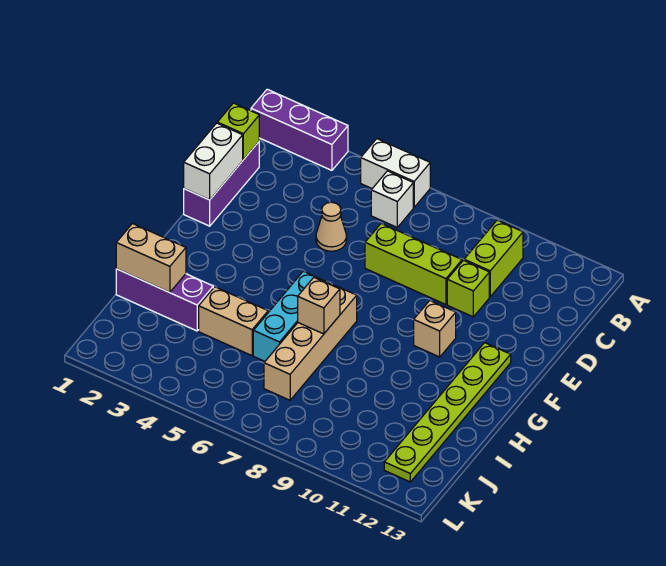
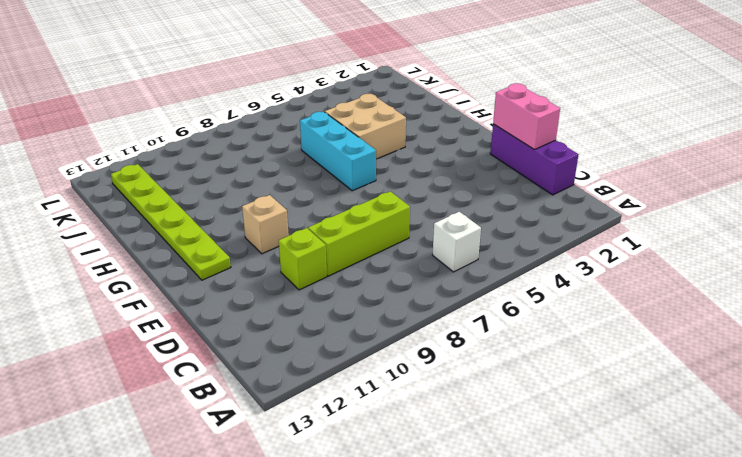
pink 1x2 brick [493,83,560,150] -> white 1x2 brick [184,123,243,200]
tan 2x2 brick [325,94,406,159] -> tan 1x2 brick [199,287,268,356]
none -> purple 1x3 brick [251,89,348,170]
none -> white 1x2 brick [361,139,430,207]
none -> lime 1x2 brick [464,220,523,297]

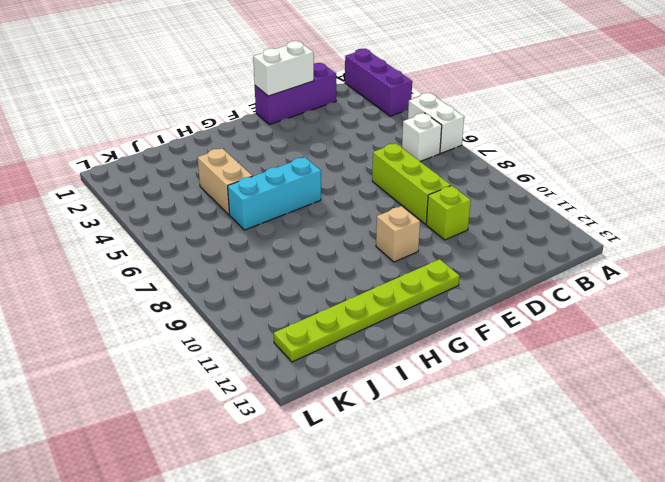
none -> lime 1x2 brick [464,220,523,297]
none -> tan 1x1 cone [316,202,347,251]
none -> tan 1x4 brick [264,284,357,400]

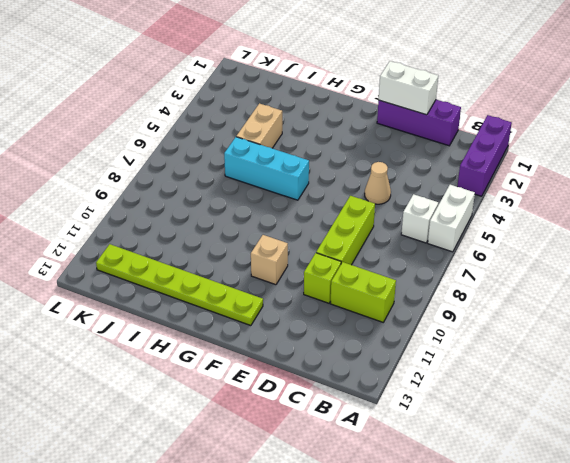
none -> tan 1x4 brick [264,284,357,400]
none -> purple 1x3 brick [116,269,213,331]
none -> lime 1x1 brick [217,103,259,160]

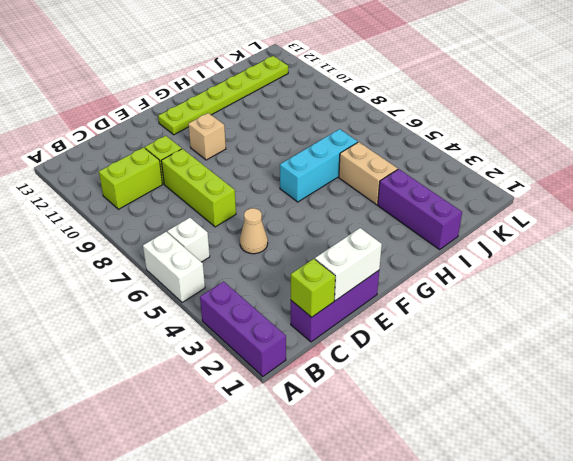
none -> tan 1x4 brick [264,284,357,400]
none -> tan 1x1 brick [298,278,340,334]
none -> tan 1x2 brick [116,224,186,293]

